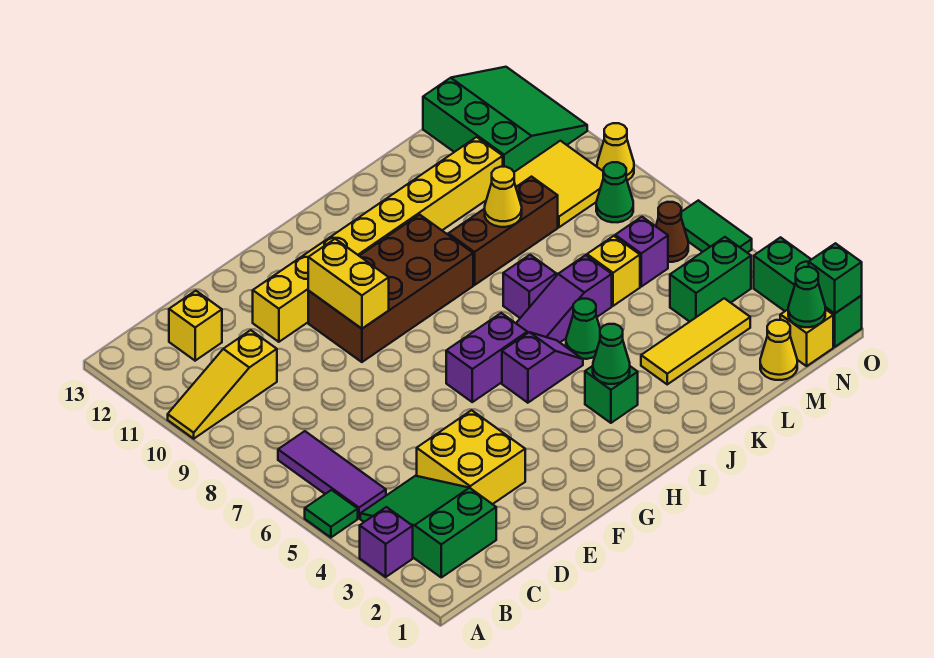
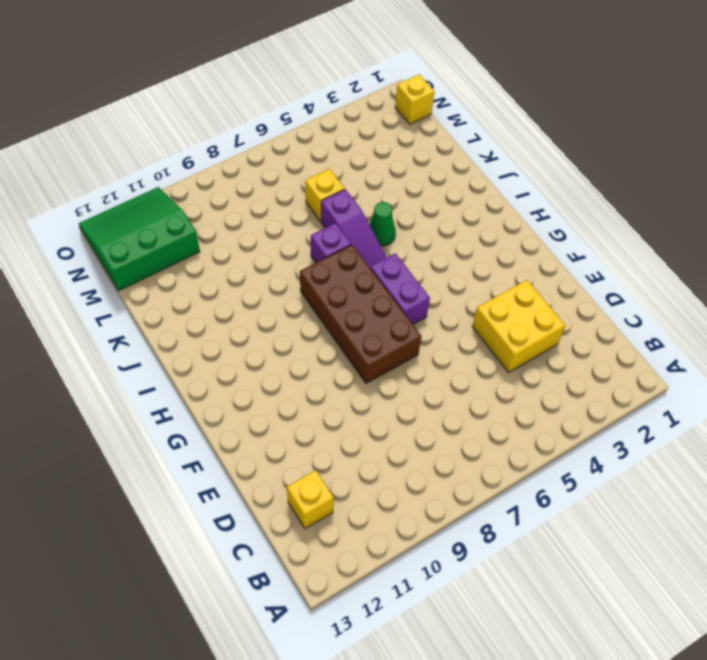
brown 2x4 brick [300,245,422,384] -> brown 2x4 brick moved to [308,215,473,362]
none -> purple 1x1 brick [360,507,413,577]
none -> green 1x1 tile [305,490,358,538]
none -> yellow 1x3 slope [168,330,277,439]
none -> green 2x3 slope [360,476,496,577]

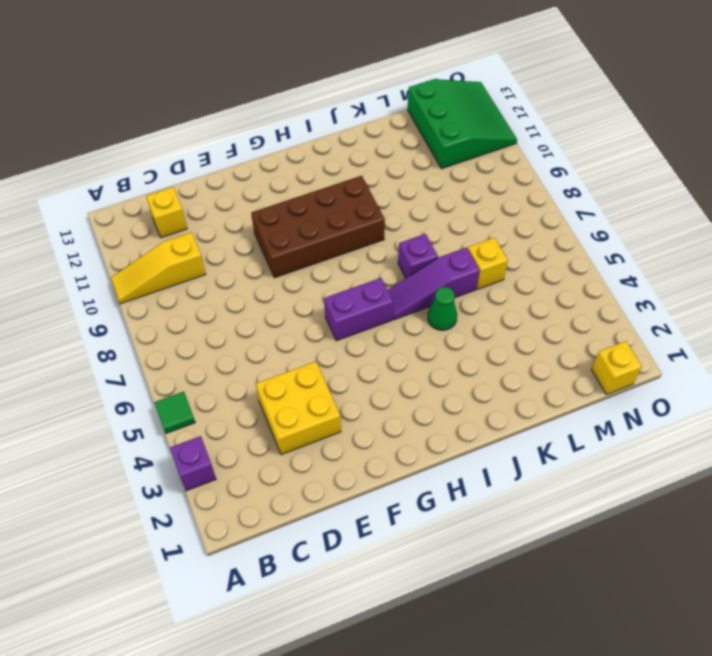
none -> green 2x3 slope [360,476,496,577]
none -> purple 1x3 tile [278,431,386,518]
none -> yellow 1x8 brick [253,137,503,342]
none -> purple 1x2 slope [502,332,583,403]

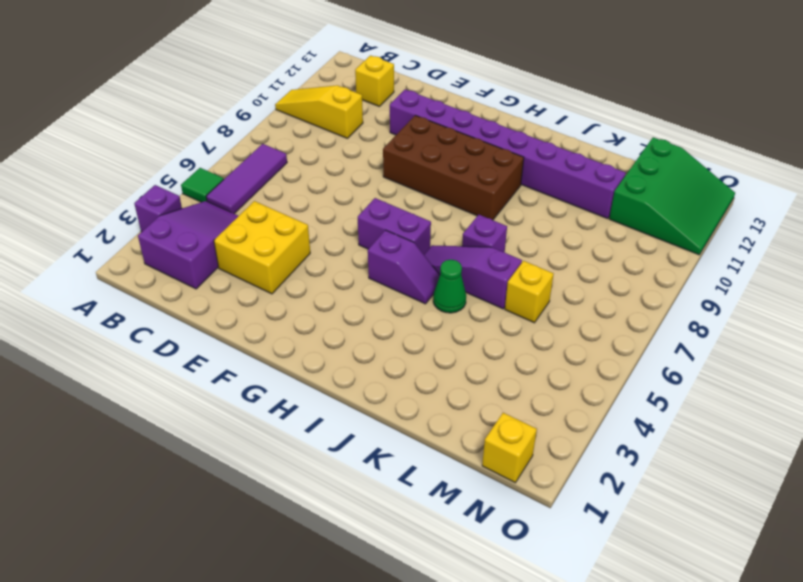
purple 2x3 slope [138,201,238,289] -> green 2x3 slope [360,476,496,577]
purple 1x8 brick [390,89,626,219] -> yellow 1x8 brick [253,137,503,342]
none -> green 1x1 brick [585,366,638,423]
none -> brown 1x3 brick [448,177,558,285]
none -> yellow 1x3 tile [641,298,750,384]
none -> yellow 1x1 cone [760,320,797,380]

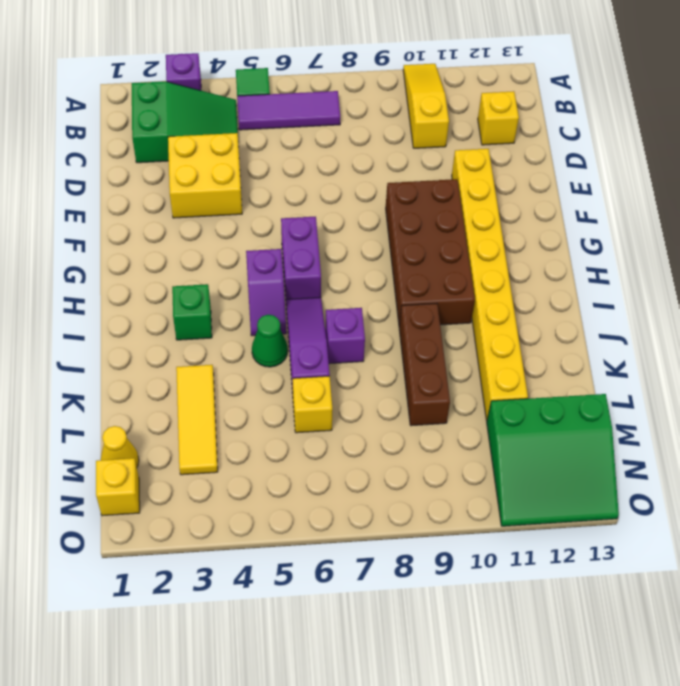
none -> green 1x2 brick [670,237,751,322]
none -> purple 1x1 brick [615,217,668,287]
none -> yellow 2x2 tile [514,141,603,227]
none -> brown 1x1 cone [656,202,688,262]

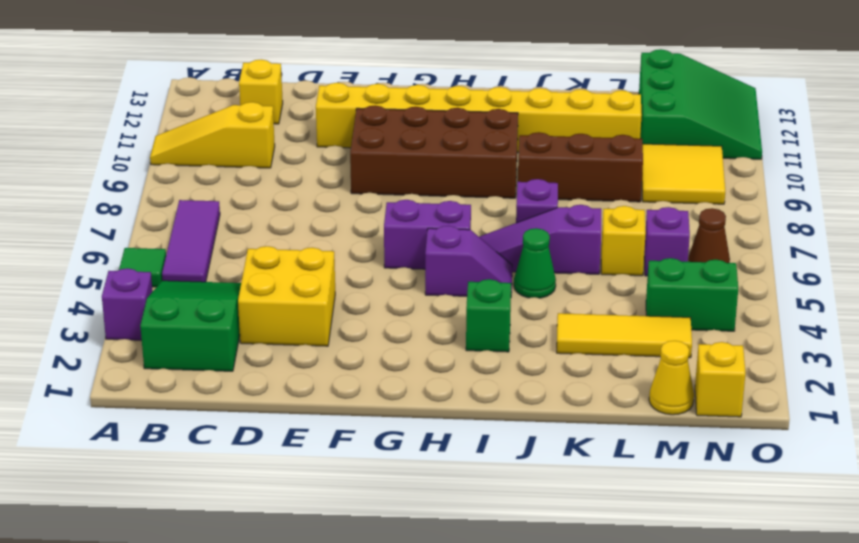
none -> green 1x1 cone [596,162,633,222]
none -> green 1x3 brick [754,237,862,347]
none -> green 1x2 tile [681,200,752,253]
none -> yellow 1x1 cone [597,123,634,180]

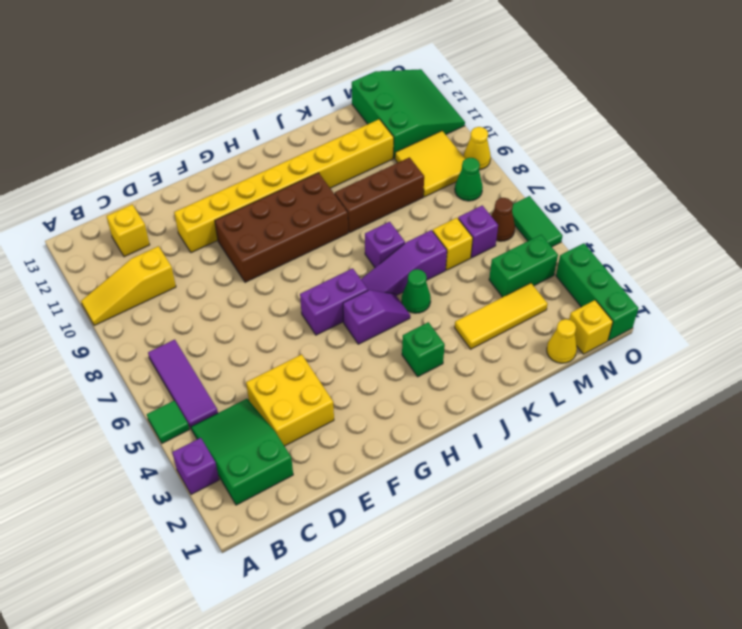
none -> yellow 1x2 brick [308,239,389,329]
none -> green 1x1 cone [593,324,630,384]
none -> yellow 1x1 cone [485,167,522,227]
none -> green 1x1 cone [788,267,825,327]

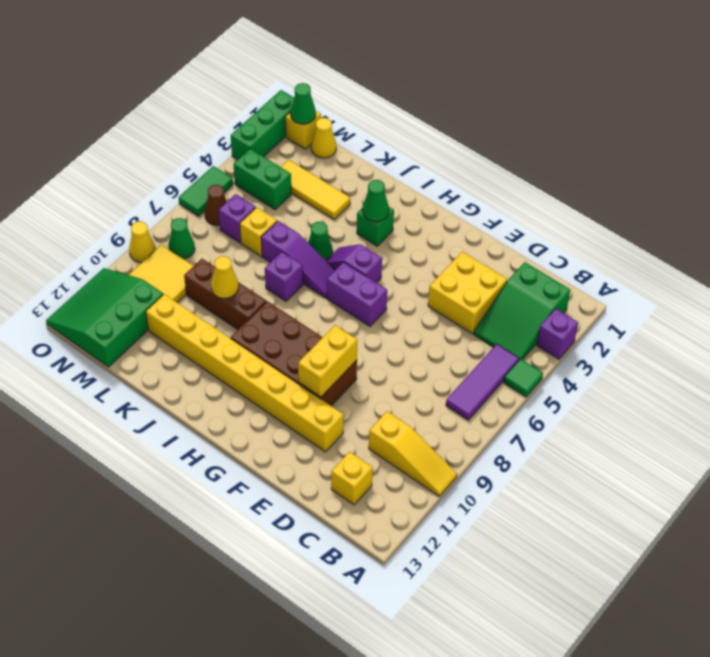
none -> green 1x1 brick [809,243,862,313]

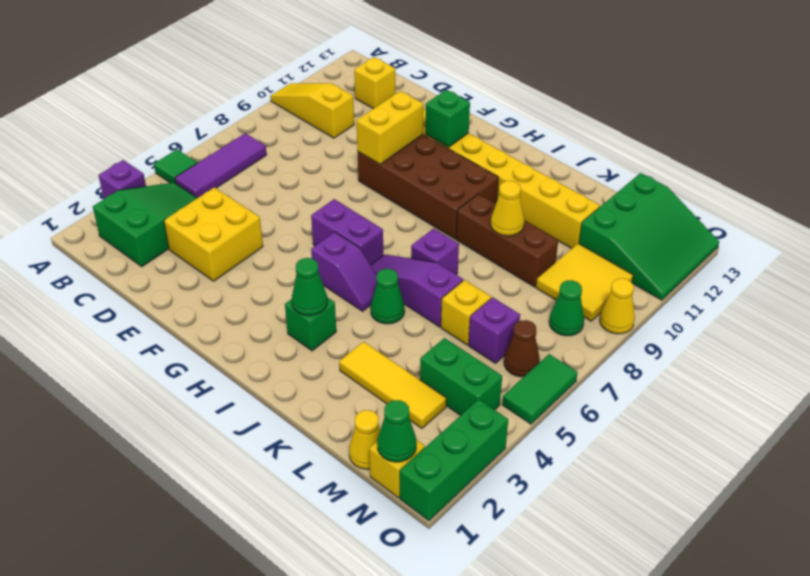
green 1x1 brick [425,90,470,147] -> green 1x1 brick moved to [809,243,862,313]

